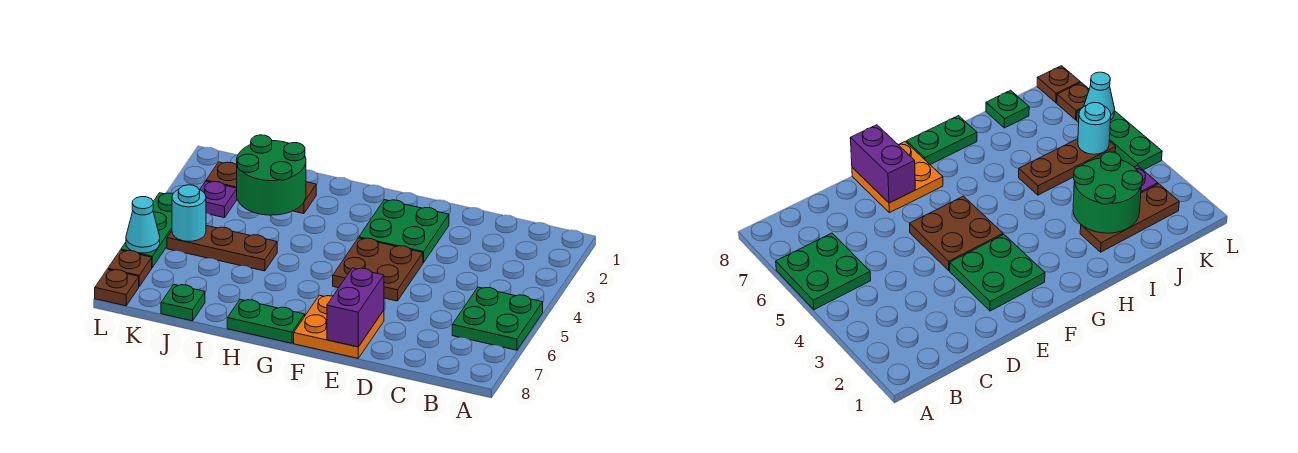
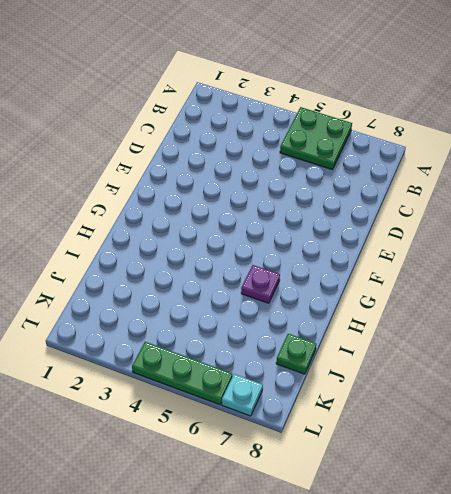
purple 1x1 plate [241,265,280,303] -> purple 1x1 plate moved to [200,181,237,218]
cyan 1x1 plate [222,374,263,416] -> brown 1x1 plate [108,250,152,286]
none -> green 2x2 plate [359,200,449,263]
none -> brown 2x2 plate [333,238,423,301]
none -> orange 2x2 plate [294,295,384,358]

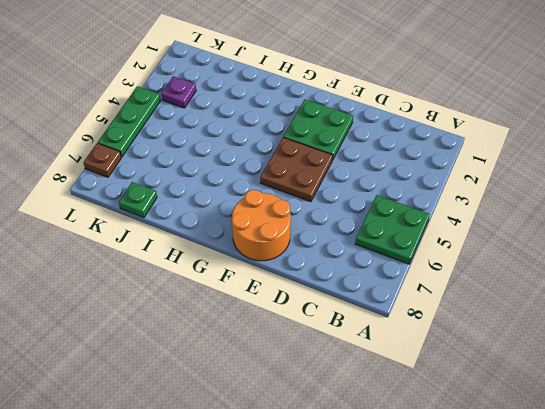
orange 2x2 round brick [232,190,291,261] -> orange 2x2 plate [294,295,384,358]
none -> green 1x2 plate [227,300,305,343]
none -> brown 1x3 plate [206,162,316,214]
none -> brown 1x3 plate [167,226,277,271]

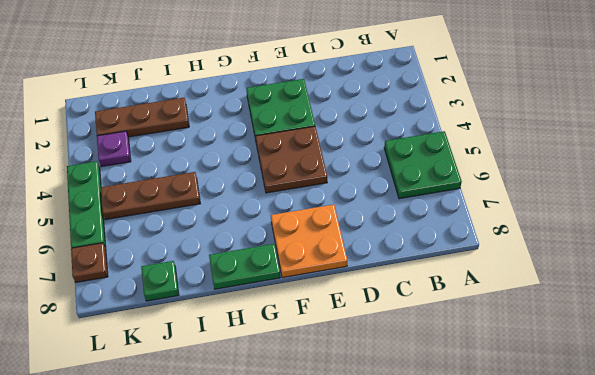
none -> brown 1x1 plate [95,269,139,306]
none -> purple 1x2 brick [327,268,384,347]
none -> green 2x2 round brick [237,135,306,215]

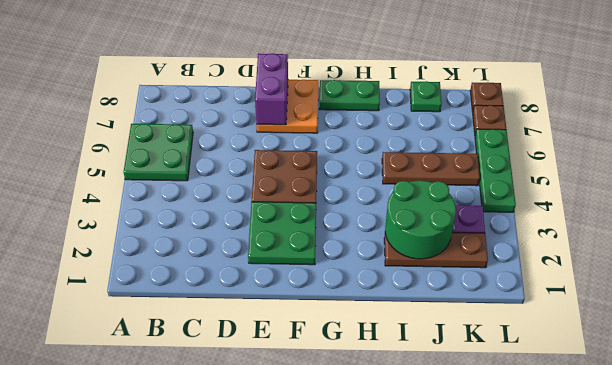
none -> cyan 1x1 round brick [172,185,206,241]
none -> cyan 1x1 cone [126,197,160,253]

